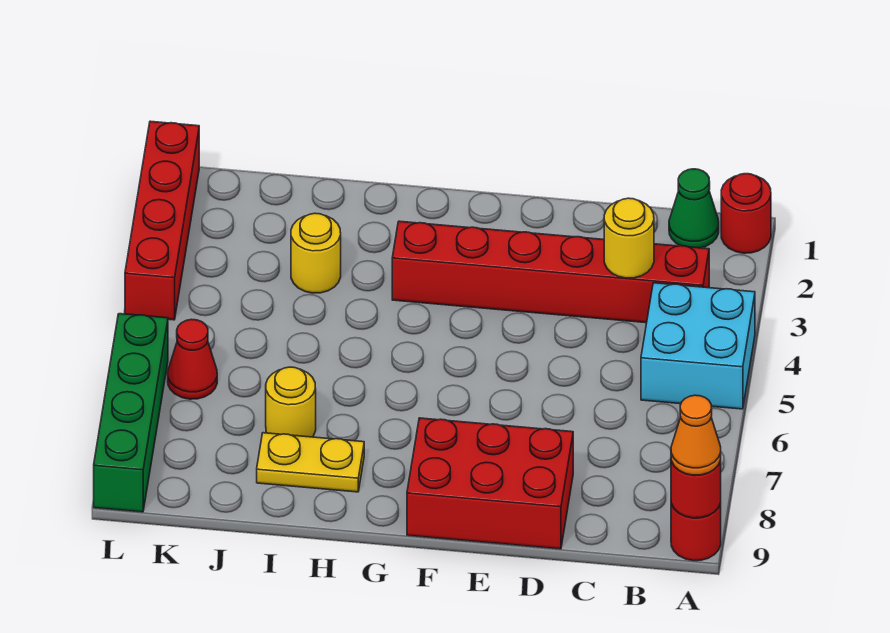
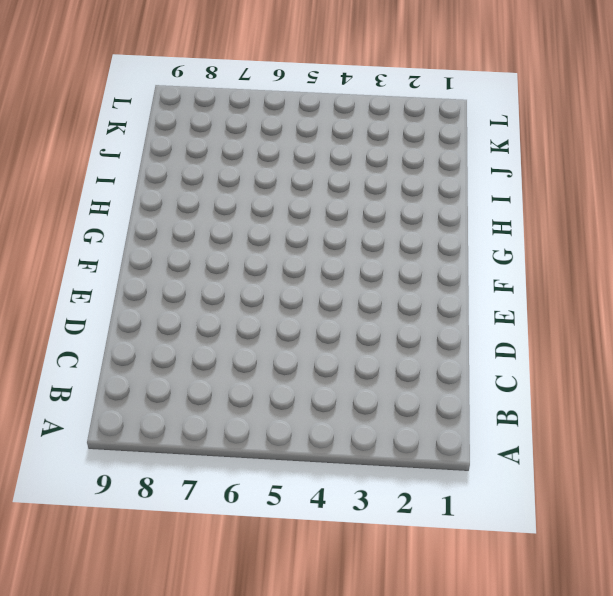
none -> red 1x1 round brick [721,174,771,253]
none -> cyan 2x2 brick [641,283,755,409]
none -> red 1x1 round brick [671,503,721,561]

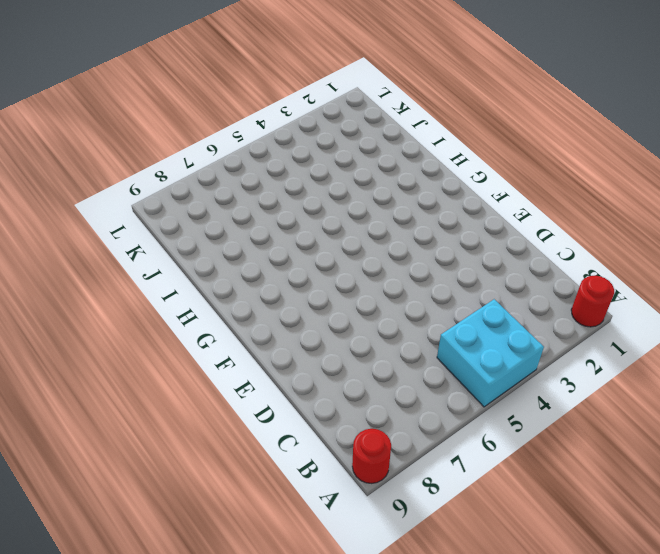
none -> green 1x1 cone [669,169,719,248]
none -> red 1x6 brick [392,221,709,323]
none -> red 2x3 brick [407,418,573,549]

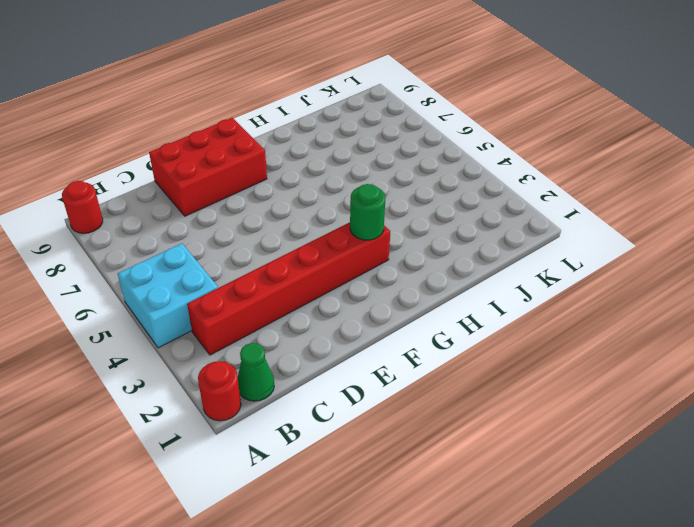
green 1x1 round brick [350,184,386,240] -> none
none -> yellow 1x2 plate [257,433,364,492]
none -> yellow 1x1 round brick [291,213,341,293]
none -> yellow 1x1 round brick [266,367,316,437]

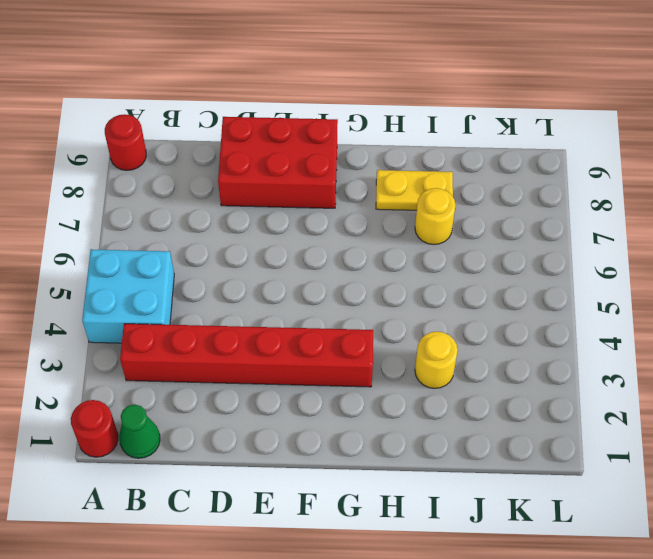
none -> red 1x1 cone [168,319,217,399]
none -> red 1x4 brick [125,121,199,320]
none -> green 1x4 brick [94,314,168,512]

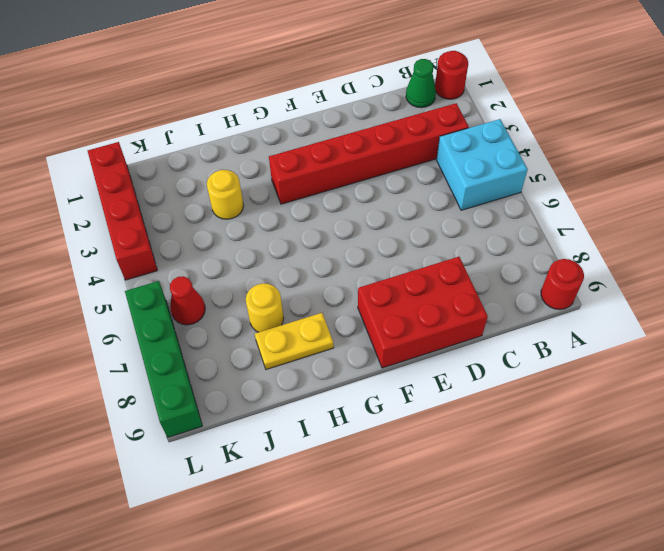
none -> red 1x1 round brick [671,461,721,518]
none -> yellow 1x1 round brick [604,198,654,278]
none -> orange 1x1 cone [671,395,721,475]

